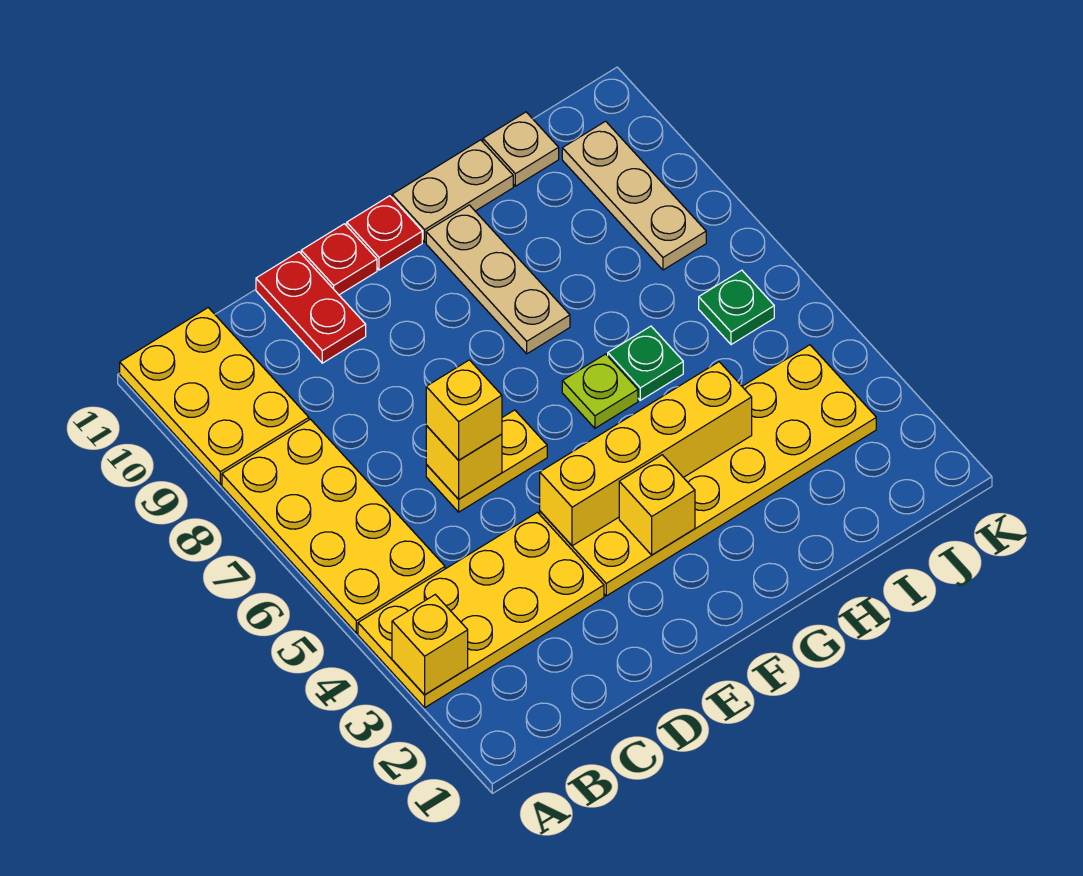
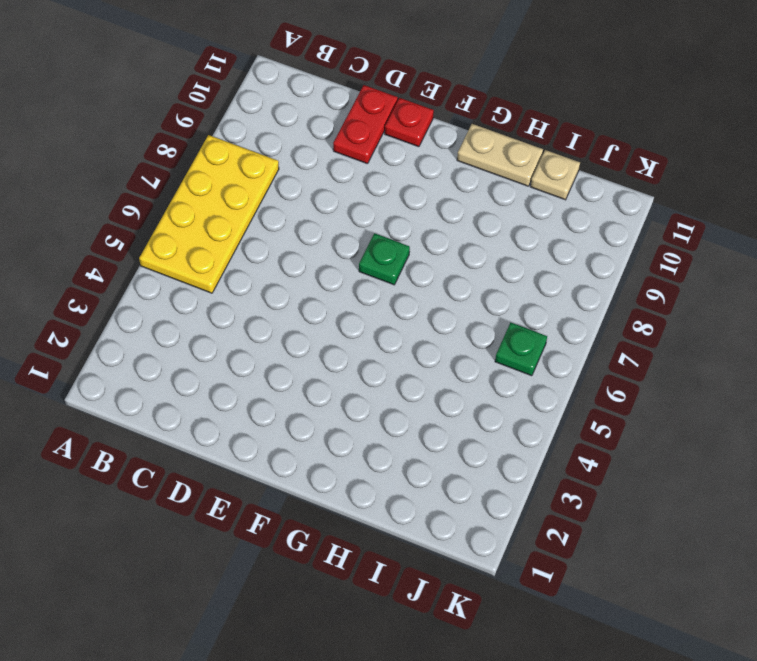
green 1x1 plate [359,233,410,285] -> green 1x1 plate moved to [608,326,683,400]
none -> yellow 2x4 plate [358,512,604,708]
none -> yellow 2x3 plate [120,308,309,484]
none -> yellow 1x2 plate [426,410,547,512]

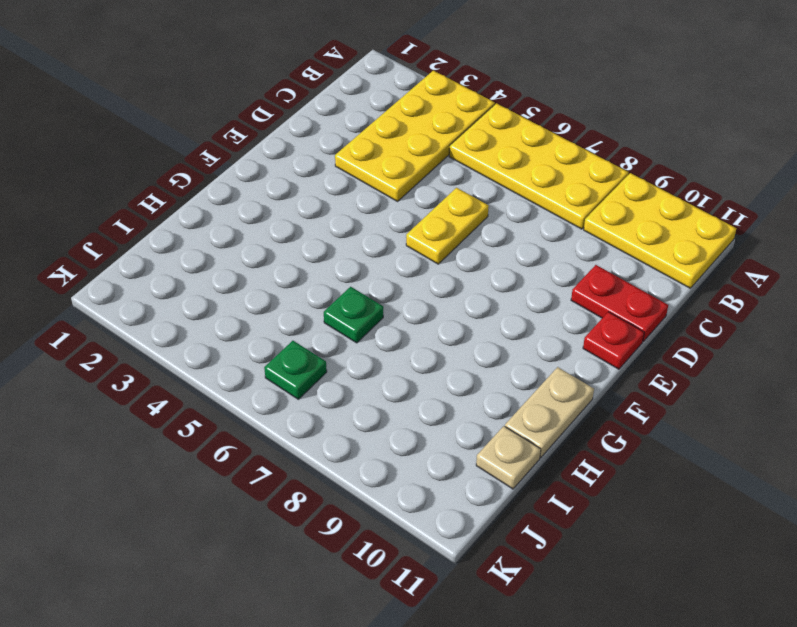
none -> yellow 2x6 plate [540,345,876,596]
none -> red 1x1 plate [347,196,422,270]
none -> lime 1x1 plate [562,354,638,428]

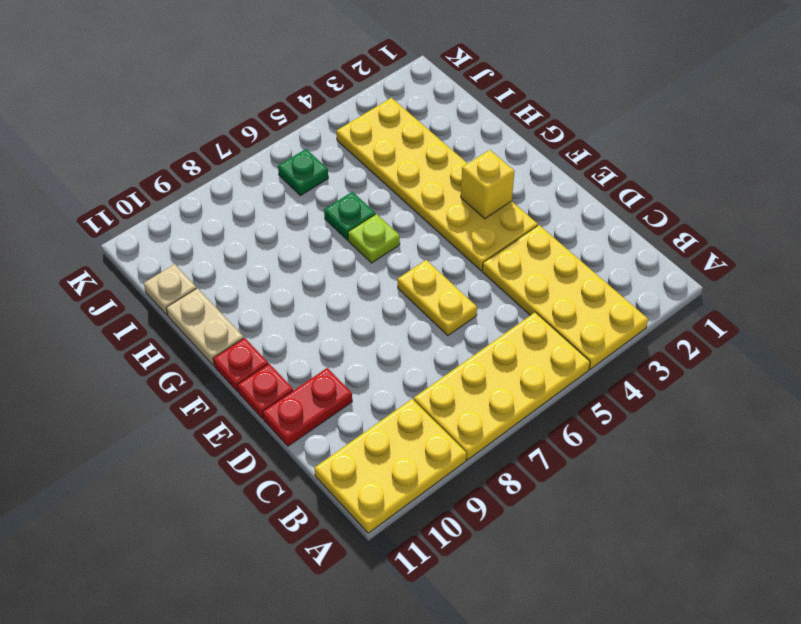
none -> tan 1x3 plate [426,205,570,354]
none -> tan 1x3 plate [562,121,706,270]
none -> yellow 1x1 brick [392,595,468,695]

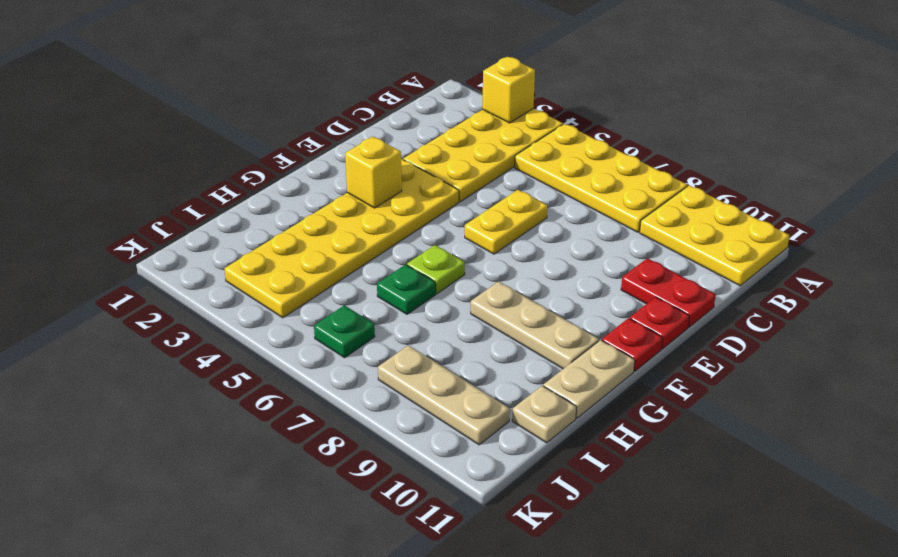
none -> yellow 1x1 brick [426,426,502,499]
none -> yellow 1x4 brick [540,362,752,546]
none -> yellow 1x1 brick [426,360,502,460]

